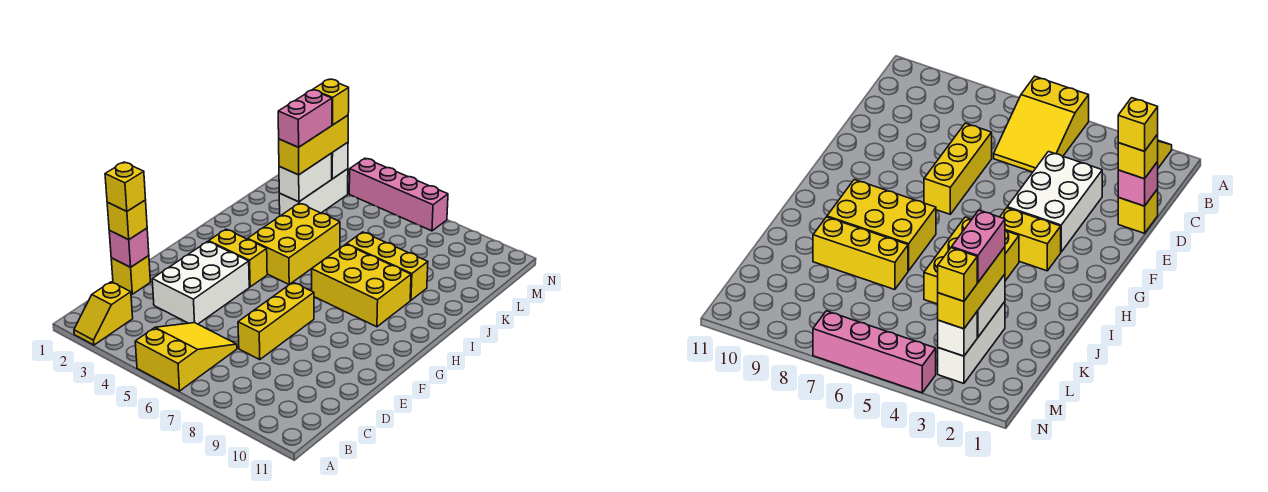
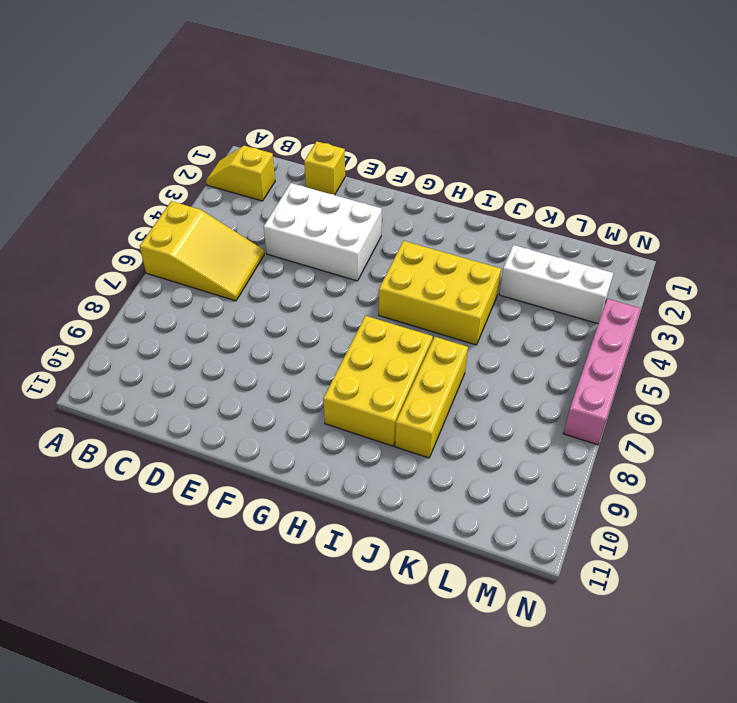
none -> yellow 1x3 brick [238,282,314,360]
none -> yellow 1x2 brick [209,229,267,287]
none -> pink 1x1 brick [109,228,149,267]

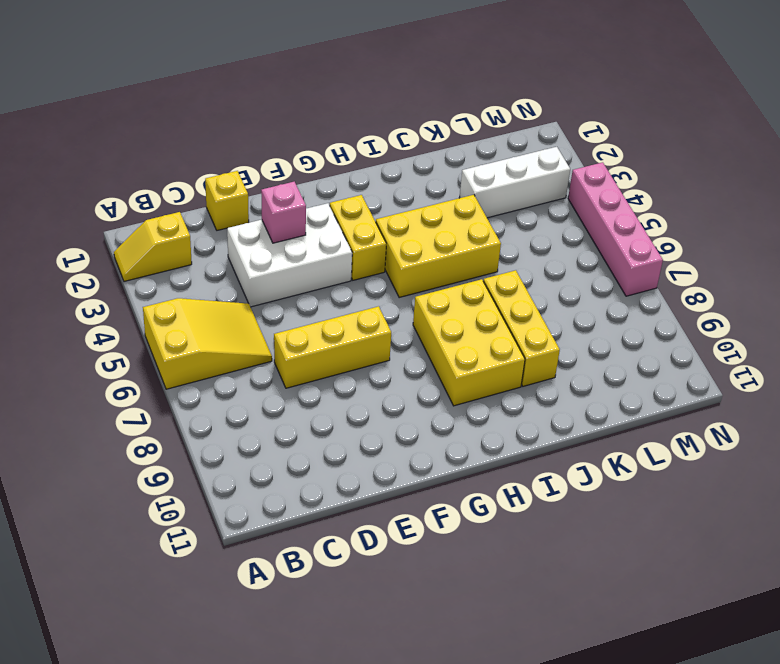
pink 1x1 brick [261,182,306,243] -> pink 1x1 brick moved to [109,228,149,267]
none -> white 1x2 brick [279,153,332,202]
none -> white 1x1 brick [332,142,348,179]
none -> yellow 1x1 brick [107,200,147,240]

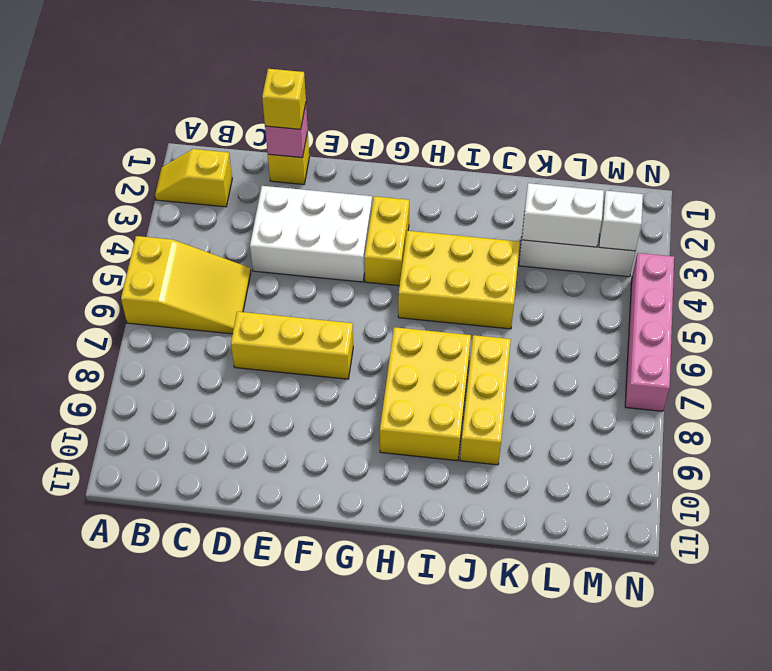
none -> yellow 1x3 brick [279,115,348,175]
none -> yellow 1x1 brick [105,162,146,211]
none -> pink 1x2 brick [278,90,332,147]

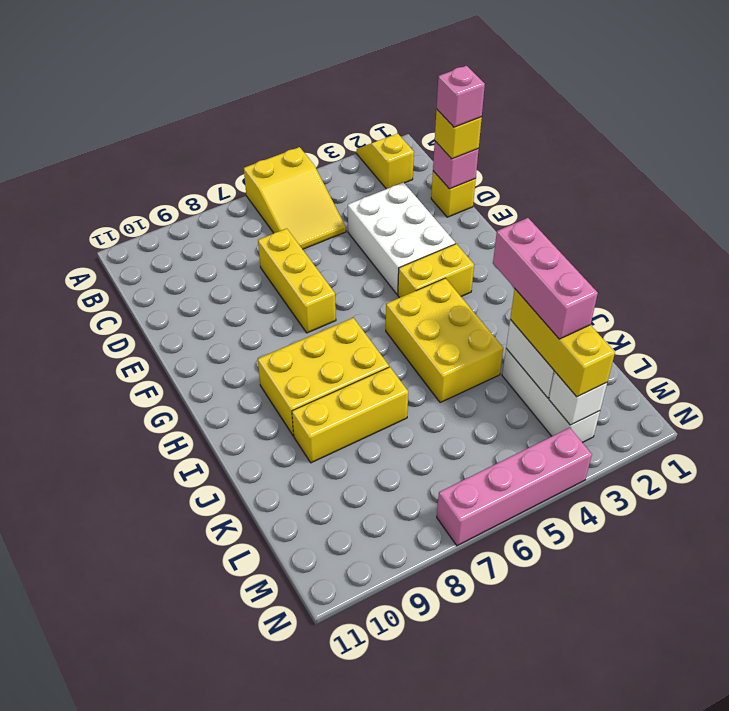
pink 1x1 brick [437,66,485,127] -> yellow 1x1 brick [105,162,146,211]
pink 1x3 brick [493,218,598,339] -> pink 1x2 brick [278,90,332,147]
none -> yellow 1x1 brick [313,79,349,125]

